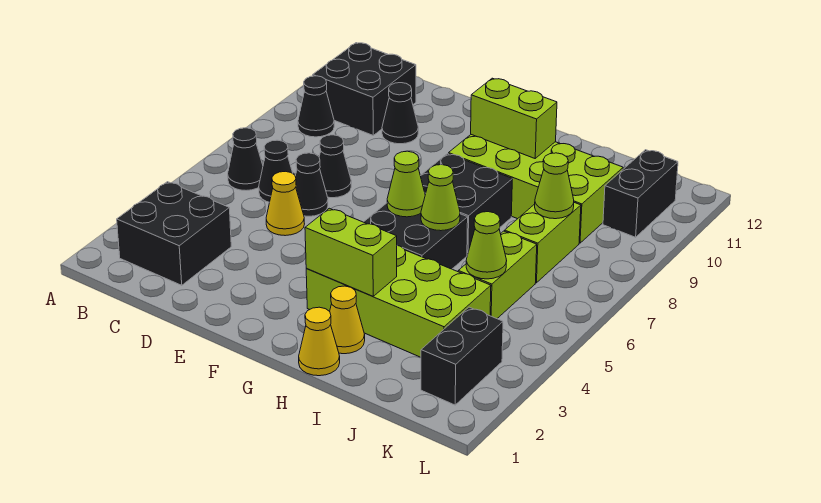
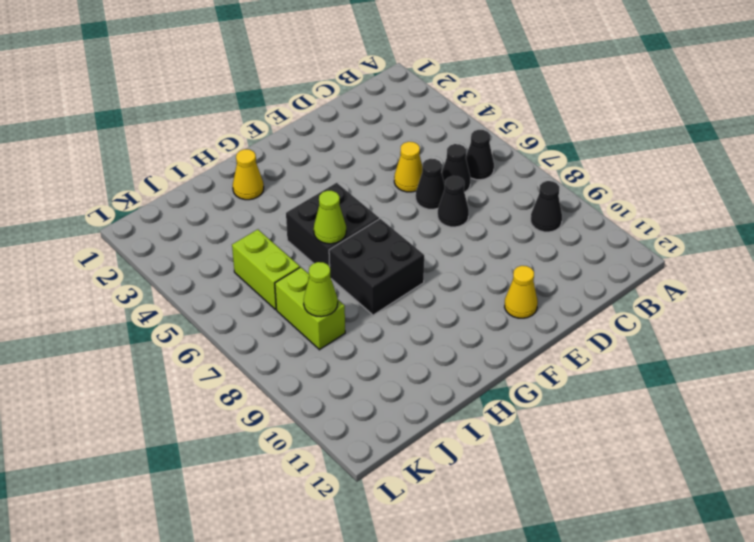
yellow 1x1 cone [505,266,538,318] -> yellow 1x1 cone moved to [299,307,340,376]
none -> black 2x2 brick [117,182,231,285]
none -> black 2x2 brick [313,43,416,135]
none -> black 1x1 cone [382,83,418,144]

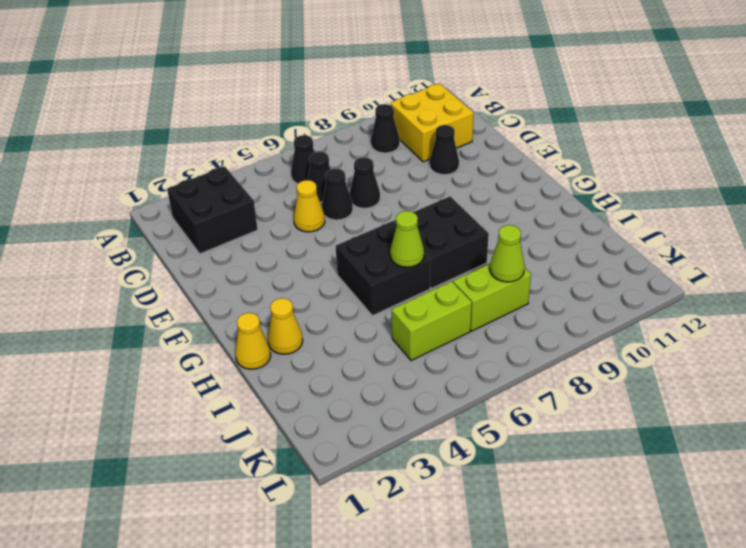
yellow 2x2 brick [391,84,474,162] -> black 2x2 brick [313,43,416,135]
none -> lime 2x4 brick [306,246,491,357]
none -> lime 2x4 brick [449,135,623,243]
none -> black 1x2 brick [421,307,503,405]

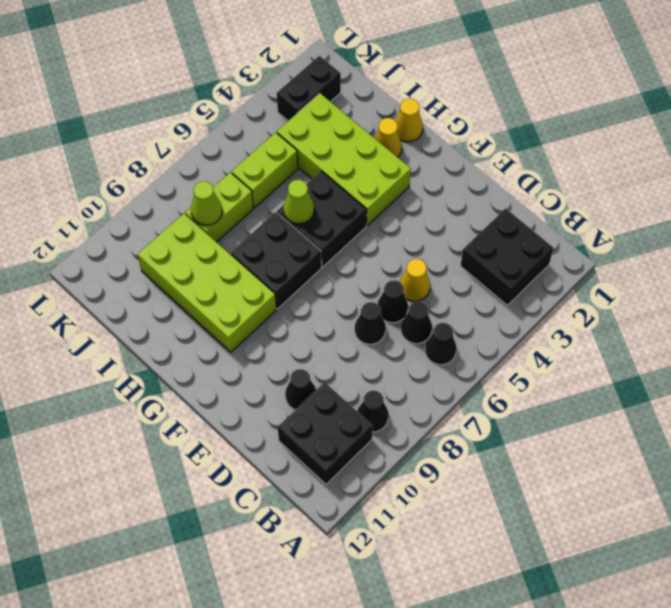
none -> black 1x2 brick [603,150,678,237]
none -> lime 1x2 brick [305,208,397,296]
none -> lime 1x1 cone [387,151,425,217]

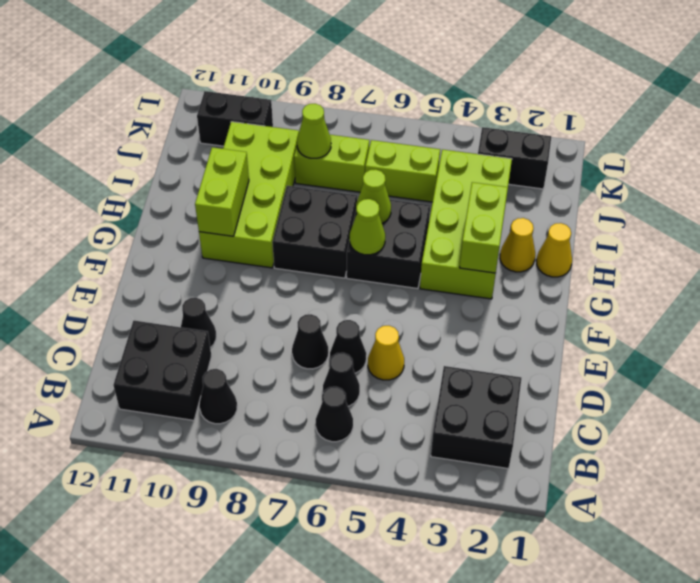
none -> lime 1x1 cone [466,212,507,279]

